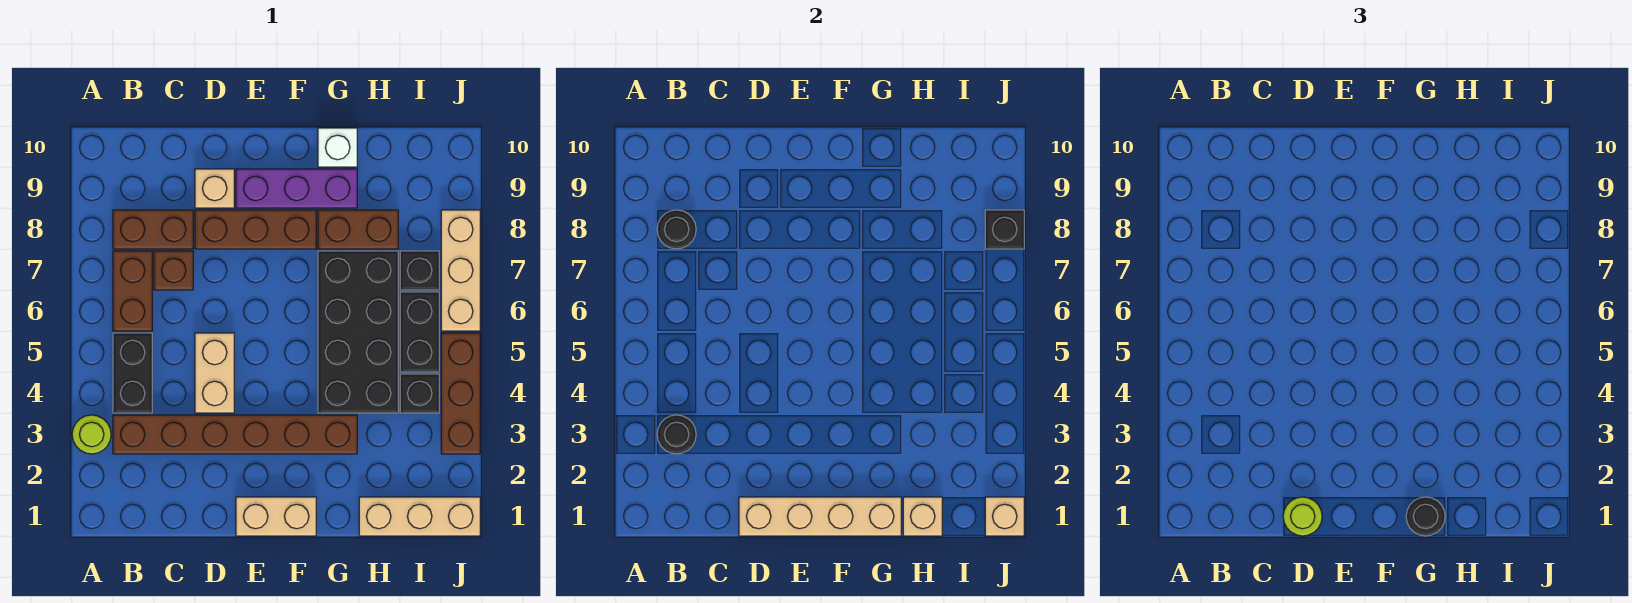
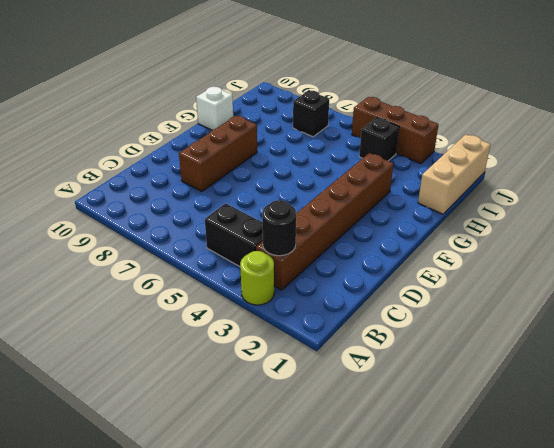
none -> brown 1x2 brick [113,251,152,331]
none -> brown 1x2 brick [113,210,193,249]
none -> brown 1x1 brick [154,251,193,290]

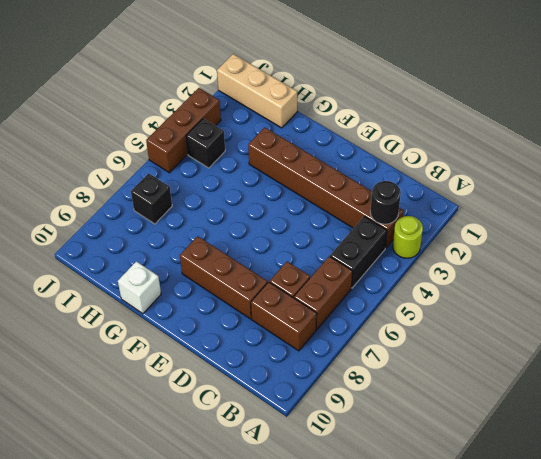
none -> tan 1x2 brick [195,333,234,413]
none -> tan 1x1 brick [195,169,234,208]
none -> tan 1x2 brick [236,497,316,536]

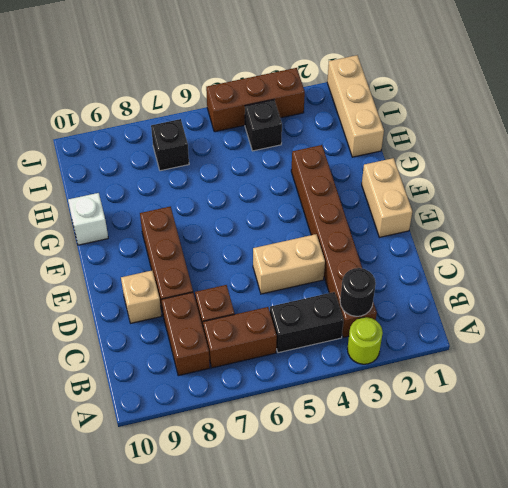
none -> purple 1x3 brick [236,169,357,208]
none -> black 2x4 brick [318,251,398,413]
none -> brown 1x2 brick [318,210,398,249]

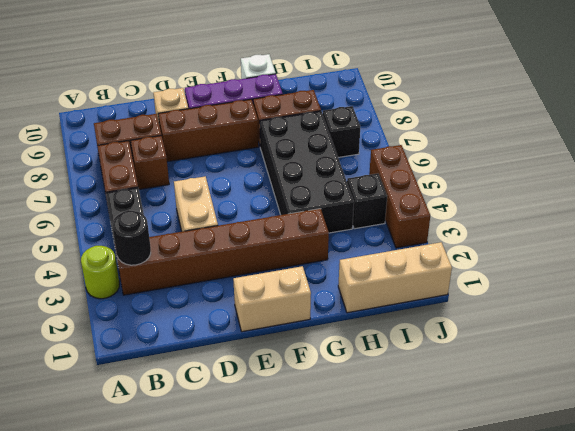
none -> black 1x2 brick [400,292,439,372]
none -> tan 1x3 brick [441,210,480,331]
none -> black 1x1 round brick [657,210,696,249]

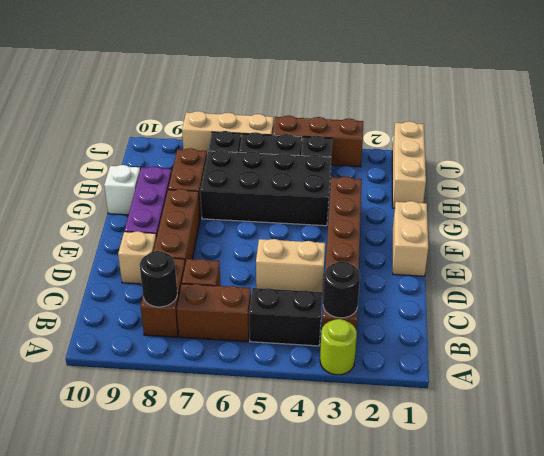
none -> tan 1x4 brick [739,497,901,536]
none -> tan 1x1 brick [903,497,942,536]
none -> tan 1x1 brick [985,497,1024,536]

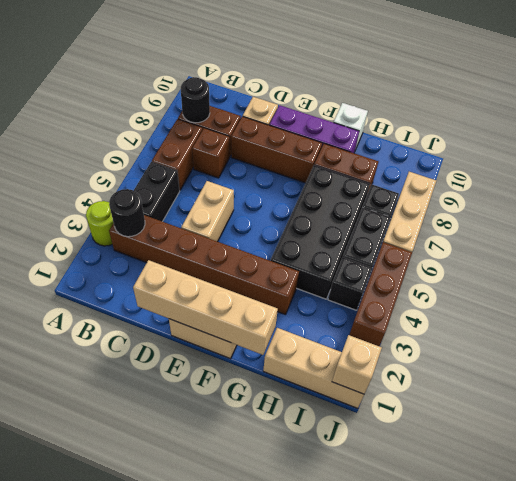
none -> tan 1x1 brick [903,497,942,536]
none -> black 1x1 brick [985,210,1024,249]
none -> lime 1x1 round brick [1283,497,1322,536]

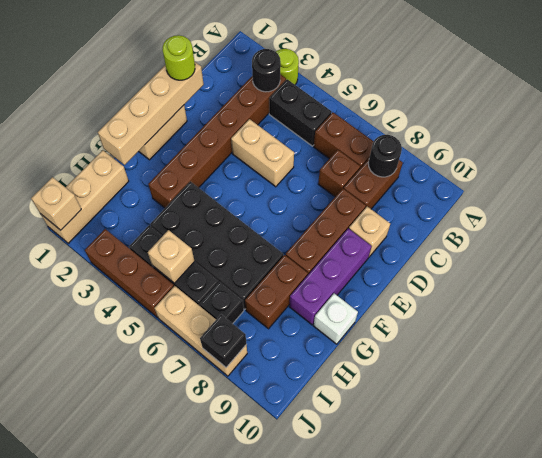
tan 1x1 brick [148,230,195,283] -> tan 1x1 brick moved to [903,497,942,536]
none -> black 1x1 round brick [1406,497,1445,536]

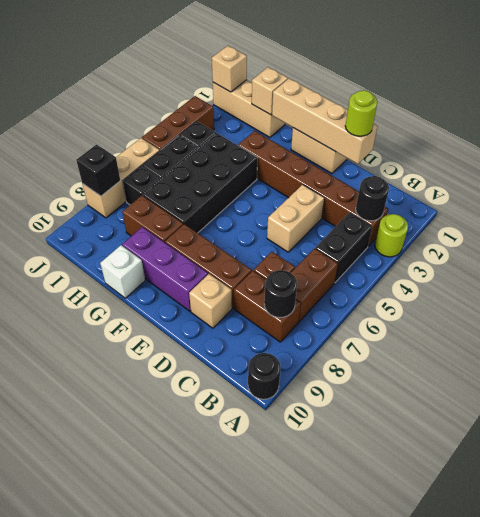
black 1x1 round brick [248,353,281,399] -> black 1x1 round brick moved to [1406,497,1445,536]

